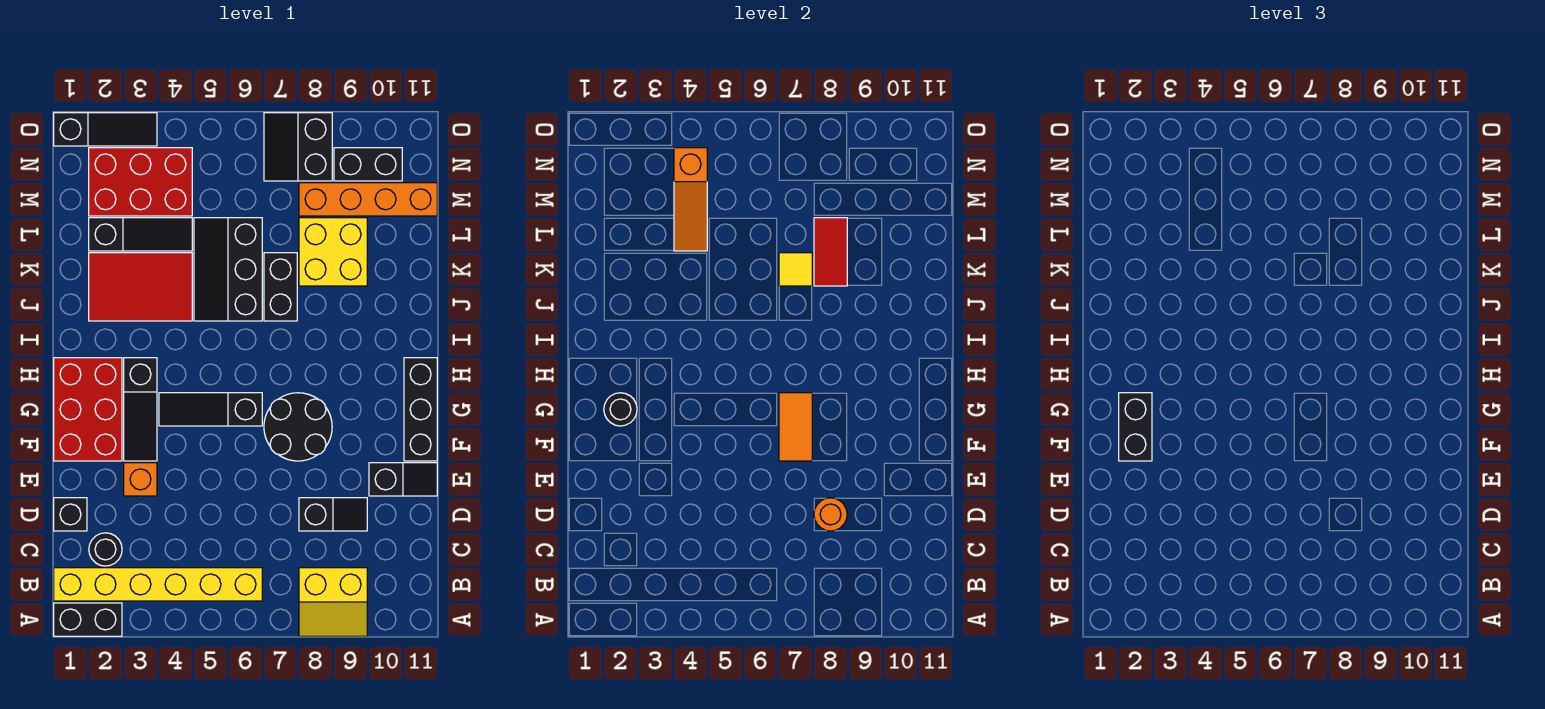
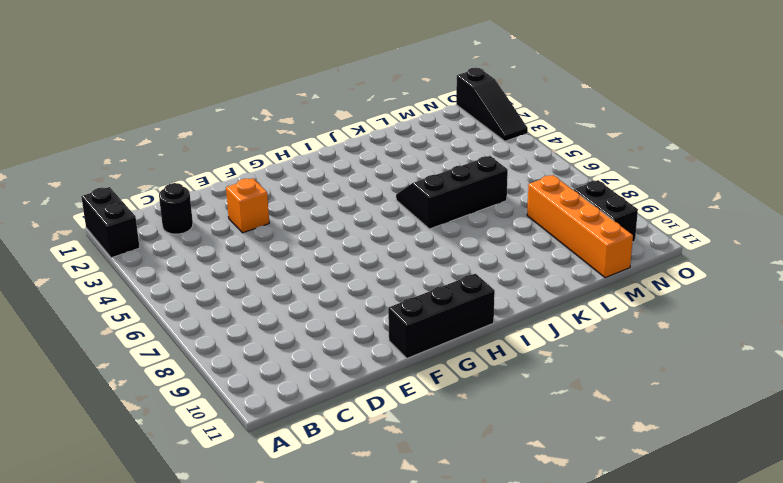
none -> yellow 2x2 slope [299,568,367,636]
none -> yellow 1x6 brick [54,568,262,601]
none -> black 1x1 brick [54,498,87,531]
none -> black 1x2 slope [299,498,367,531]

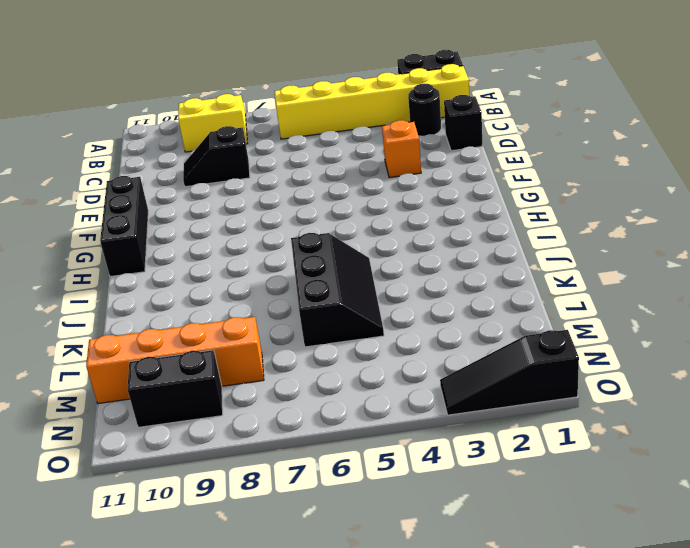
none -> black 1x2 slope [369,463,437,496]
none -> red 2x3 brick [54,358,122,461]
none -> black 1x3 slope [124,358,157,461]
none -> black 2x2 round brick [264,393,332,461]

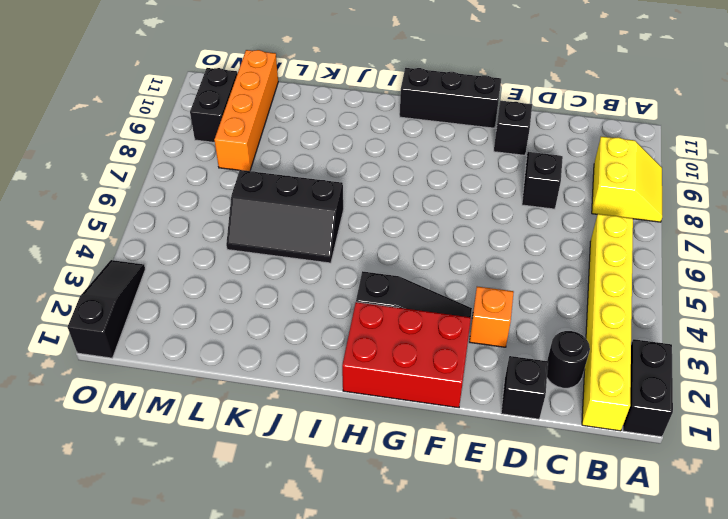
none -> black 2x2 round brick [264,393,332,461]
none -> black 1x3 slope [159,393,262,426]
none -> red 2x3 tile [89,253,192,321]
none -> black 1x2 brick [264,253,297,321]

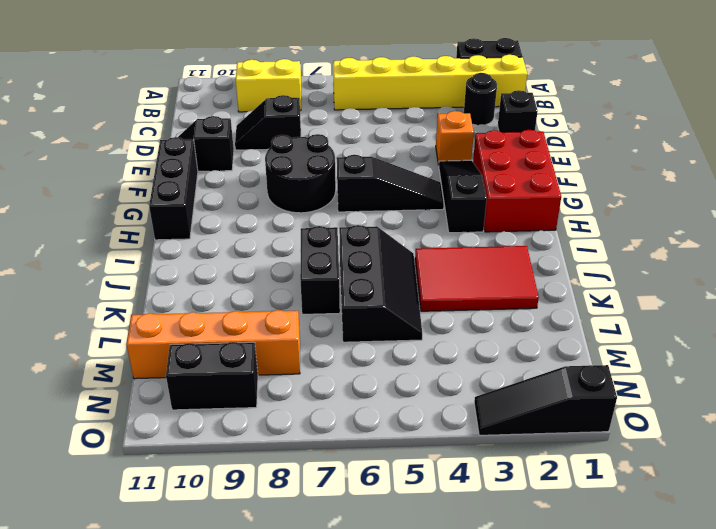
none -> yellow 2x2 brick [299,218,367,286]
none -> black 1x3 slope [89,218,192,251]
none -> red 2x3 brick [89,148,192,216]
none -> black 2x2 slope [264,113,332,181]

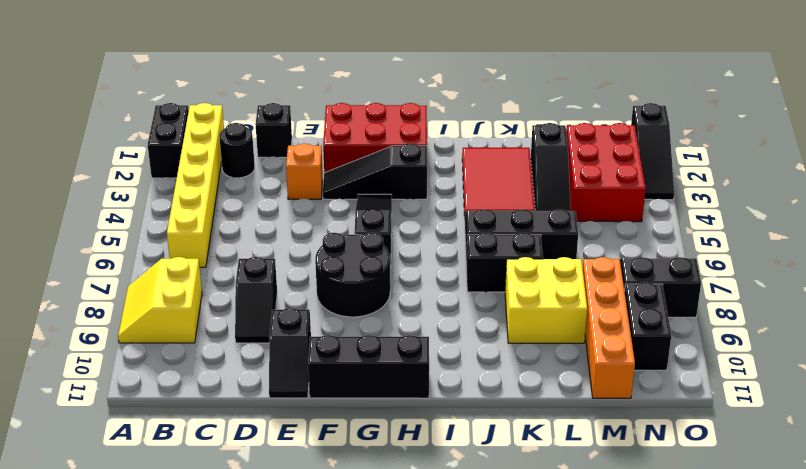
none -> orange 1x1 round brick [814,498,847,531]
none -> orange 1x2 tile [779,393,812,461]
none -> black 1x1 round brick [604,393,637,426]
none -> yellow 1x1 tile [779,253,812,286]

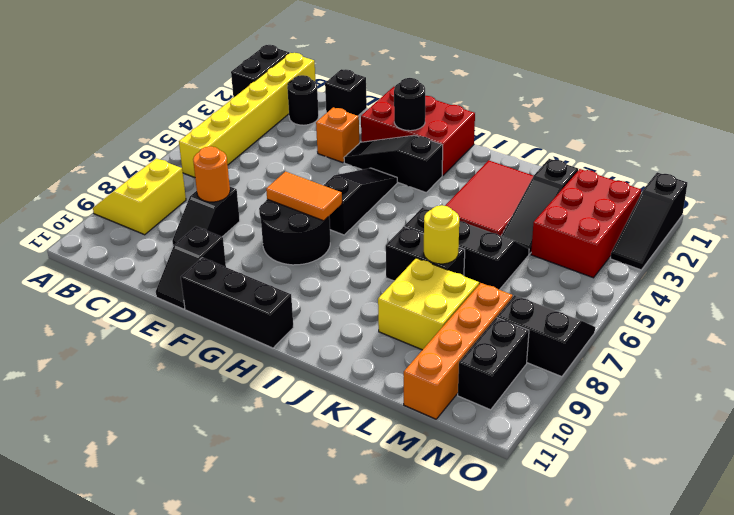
yellow 1x1 round brick [424,205,459,264] -> yellow 1x1 tile [779,253,812,286]
none -> red 1x2 tile [814,218,847,286]
none -> orange 1x3 slope [674,148,707,251]
none -> black 1x2 brick [1119,393,1152,461]

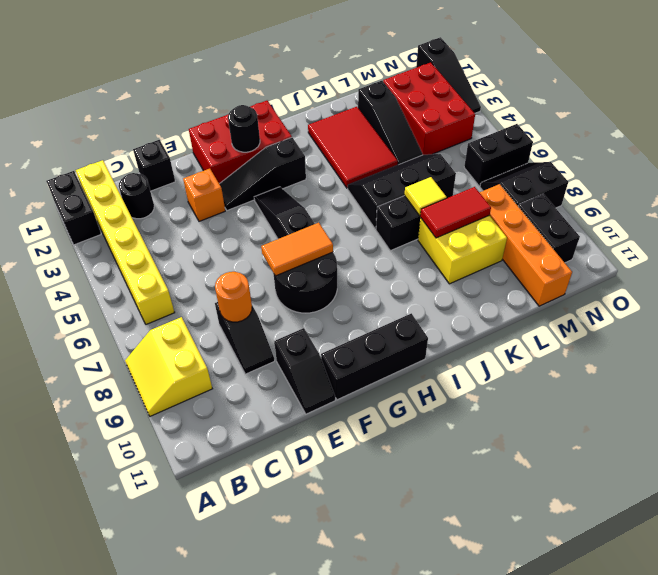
black 1x2 brick [464,124,533,186] -> black 1x2 brick moved to [1119,393,1152,461]
none -> orange 1x3 slope [674,148,707,251]

